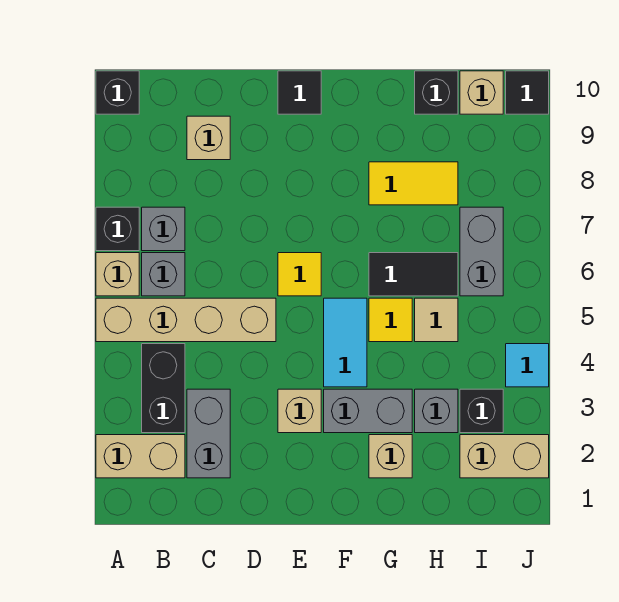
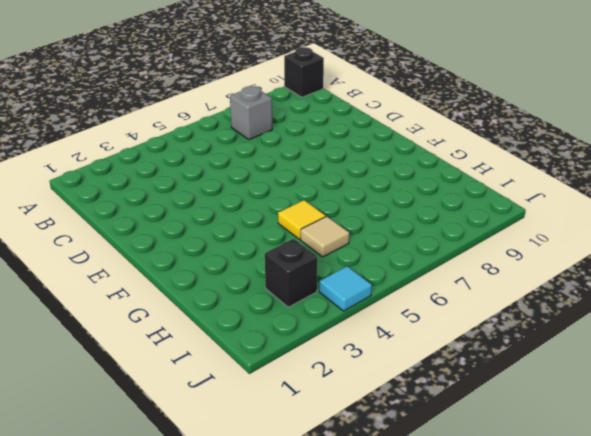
none -> tan 1x2 brick [96,435,185,478]
none -> tan 1x4 brick [96,298,276,342]
none -> tan 1x1 brick [96,253,139,296]

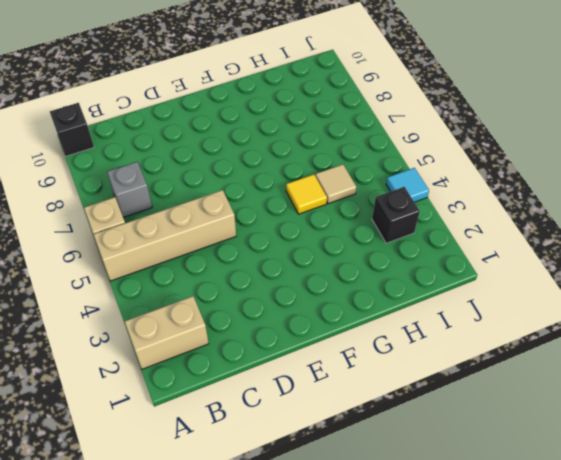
none -> black 1x1 brick [96,207,139,251]
none -> black 1x2 brick [142,344,185,433]
none -> grey 1x1 brick [142,253,185,296]

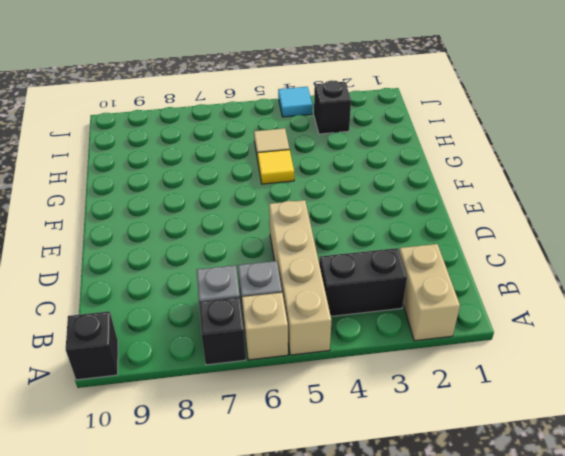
none -> grey 1x2 brick [187,389,230,478]
none -> tan 1x1 brick [187,116,230,160]
none -> tan 1x1 brick [278,389,321,433]

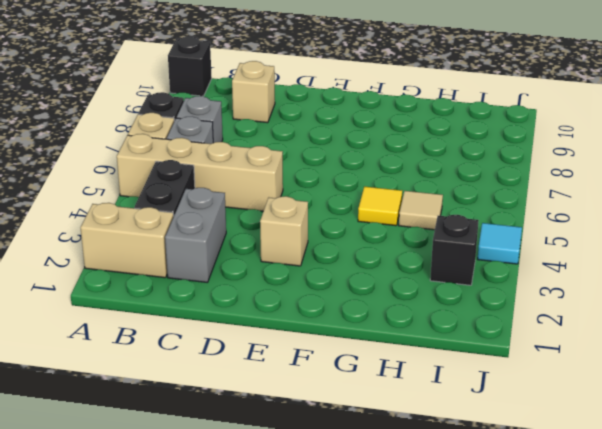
none -> yellow 1x1 tile [278,253,321,296]
none -> black 1x1 tile [278,71,321,114]
none -> grey 1x2 brick [324,389,412,433]

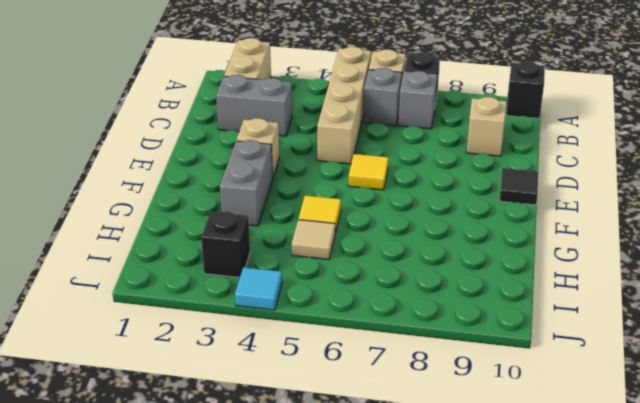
none -> black 1x2 brick [142,344,185,433]
none -> cyan 1x2 tile [324,298,367,387]
none -> tan 1x1 brick [369,435,412,478]

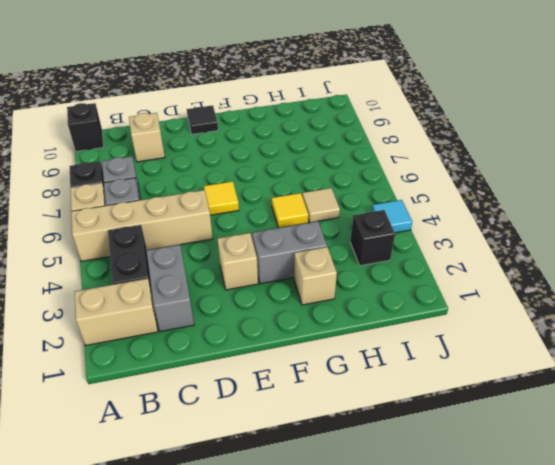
none -> cyan 1x2 tile [324,298,367,387]
none -> black 1x2 tile [369,253,458,296]
none -> yellow 1x2 tile [369,162,458,205]

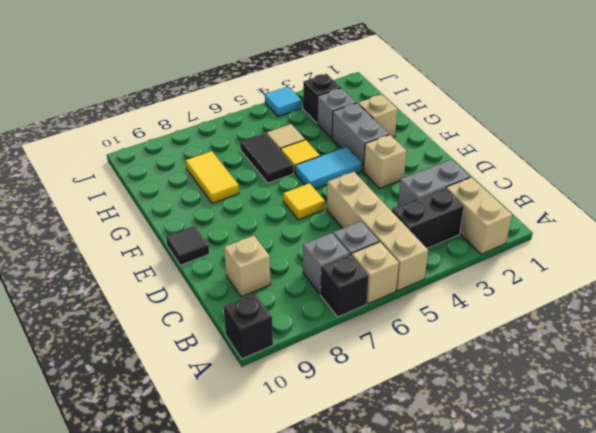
none -> black 1x1 brick [415,71,458,114]
none -> tan 1x2 brick [460,435,549,478]
none -> grey 1x2 brick [460,207,503,296]

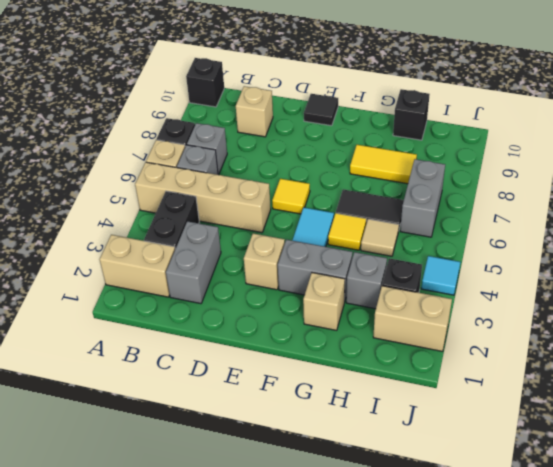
none -> tan 1x1 brick [460,71,503,114]
none -> black 1x1 tile [506,71,549,114]

